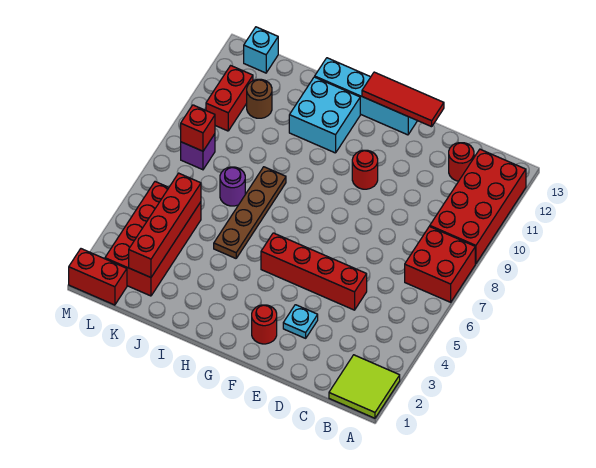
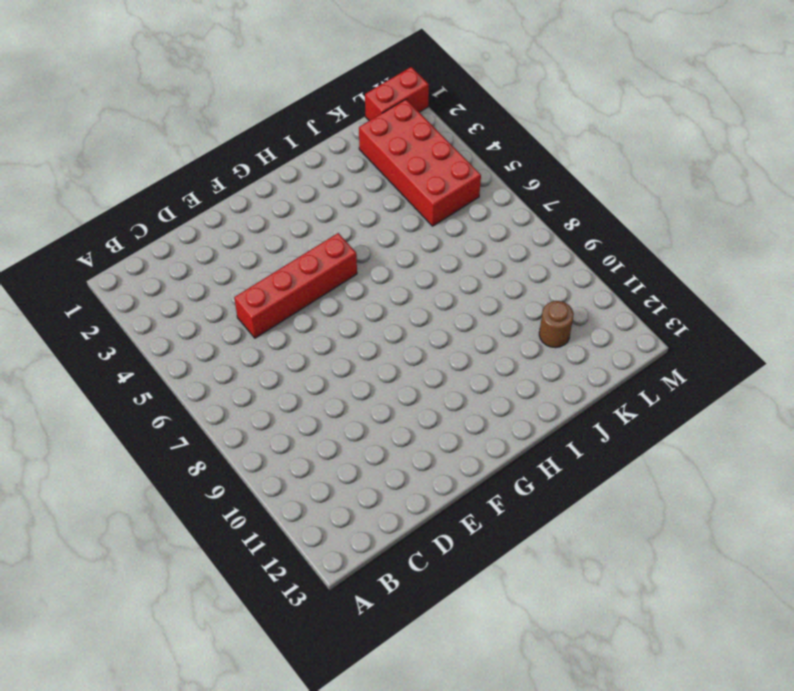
none -> lime 2x2 tile [329,355,400,418]
none -> red 2x2 brick [405,226,475,302]
none -> red 2x4 brick [430,149,526,264]

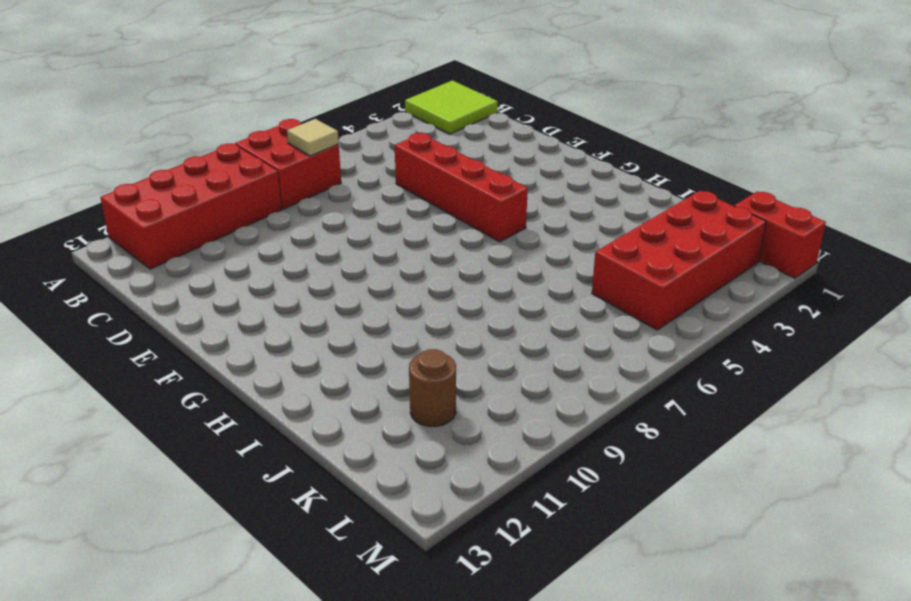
tan 1x1 tile [287,119,339,156] -> none
none -> red 1x1 round brick [449,143,474,181]
none -> cyan 1x1 plate [283,305,318,338]
none -> red 1x1 round brick [252,305,277,344]

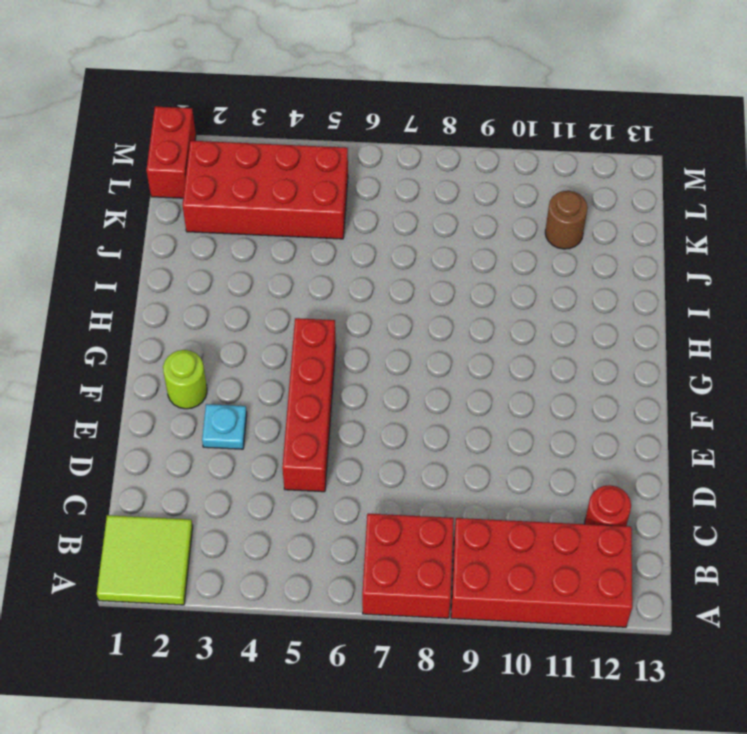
lime 1x1 round brick [163,350,207,409] -> red 1x1 round brick [252,305,277,344]
none -> red 1x1 round brick [352,150,378,189]
none -> cyan 1x4 brick [315,58,417,135]
none -> cyan 2x2 brick [289,77,360,153]

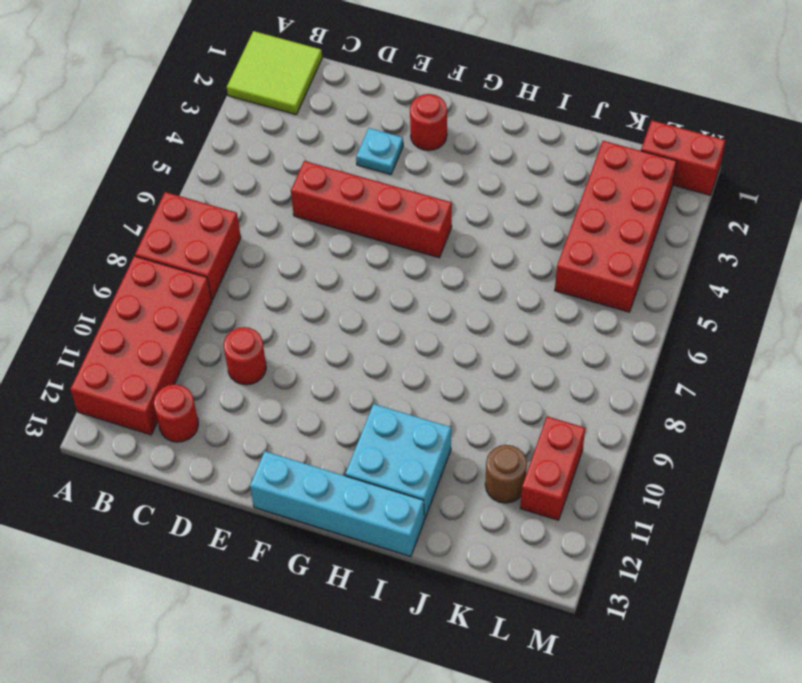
red 1x1 round brick [224,327,266,385] -> red 1x1 round brick moved to [352,150,378,189]
none -> brown 1x4 plate [214,167,286,258]
none -> purple 1x1 round brick [220,167,245,206]
none -> purple 1x1 brick [181,134,215,170]

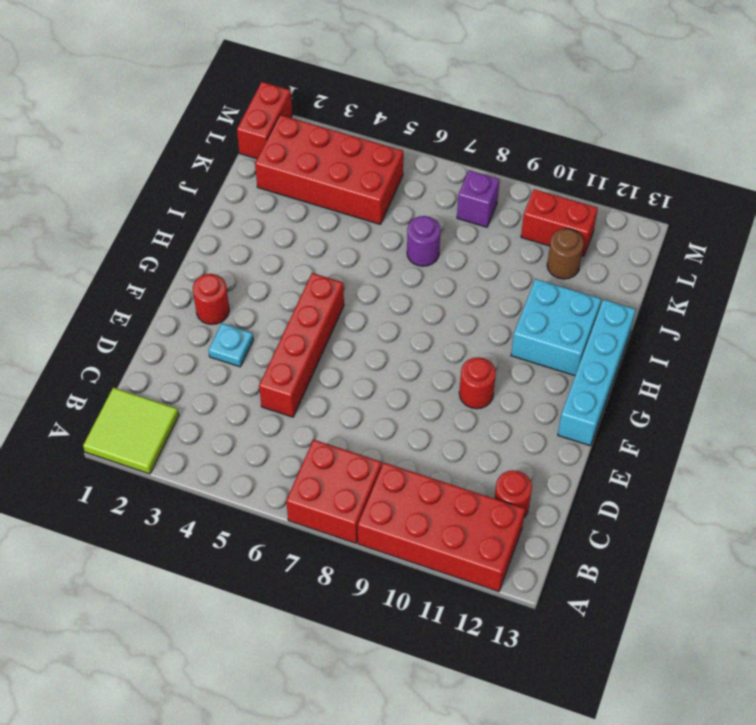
none -> brown 1x4 plate [214,167,286,258]
none -> cyan 1x1 brick [244,27,278,73]
none -> red 1x3 tile [362,72,444,127]

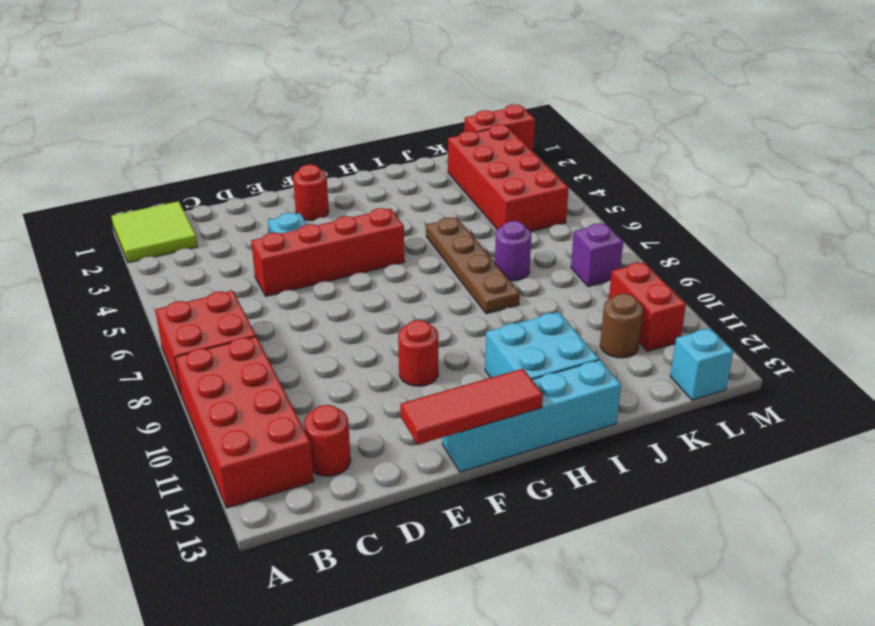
none -> red 1x4 brick [129,173,201,277]
none -> red 1x1 brick [181,105,215,151]

